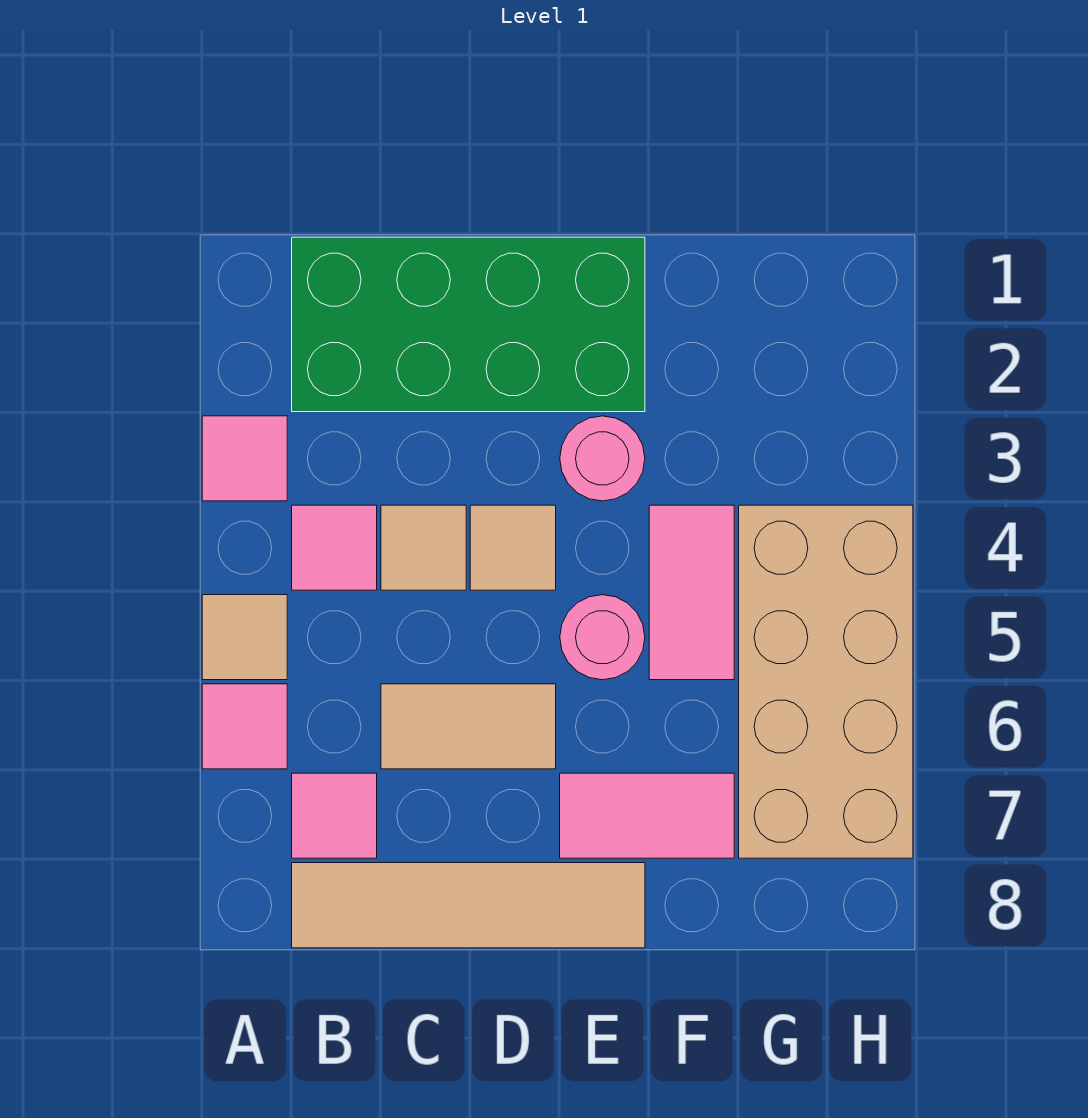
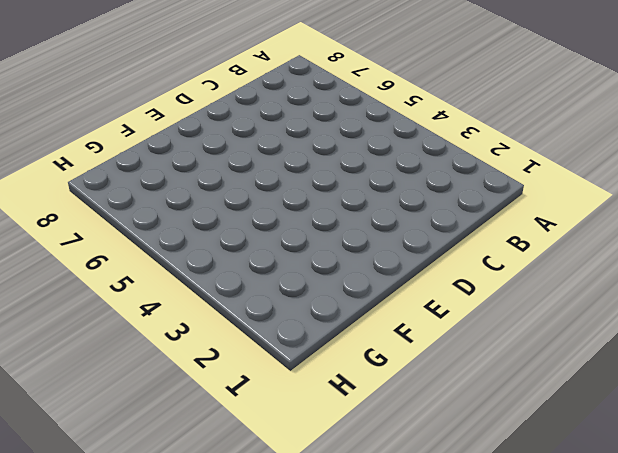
none -> pink 1x1 tile [202,416,287,501]
none -> tan 1x1 tile [202,595,287,680]
none -> pink 1x1 tile [202,684,287,769]

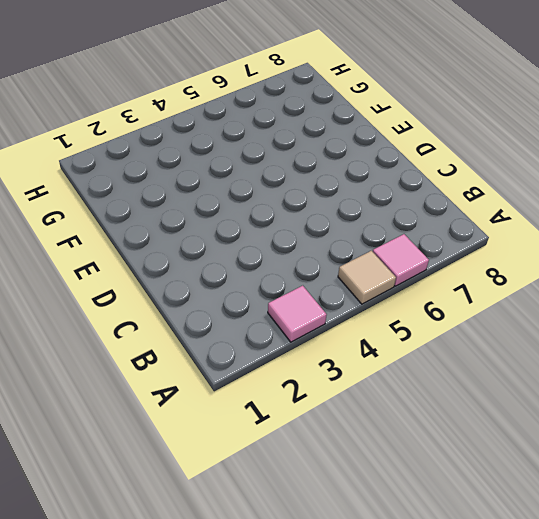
none -> green 2x4 brick [292,237,645,412]
none -> pink 1x1 tile [292,505,377,590]
none -> pink 1x1 tile [292,773,377,858]

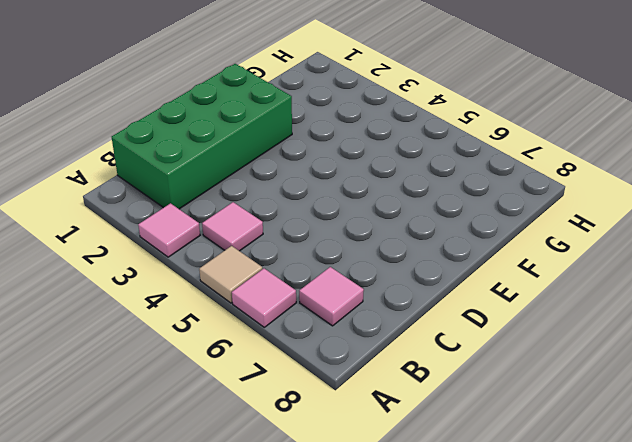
none -> tan 1x4 tile [292,863,645,948]
none -> tan 1x1 tile [381,505,466,590]
none -> tan 1x2 tile [381,684,556,769]

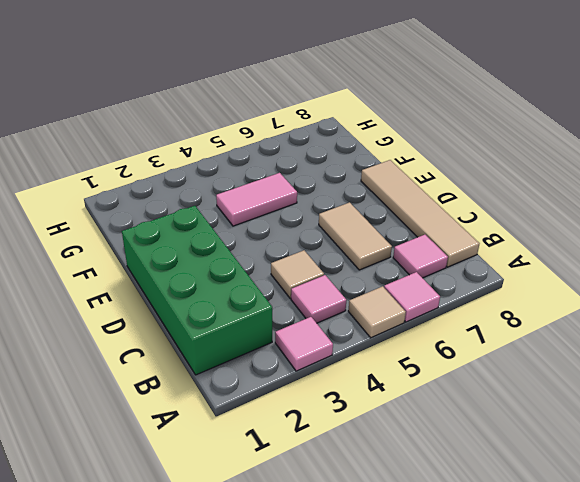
none -> tan 1x1 tile [470,505,556,590]
none -> pink 1x1 round brick [560,416,645,501]
none -> pink 1x1 round brick [560,595,645,680]

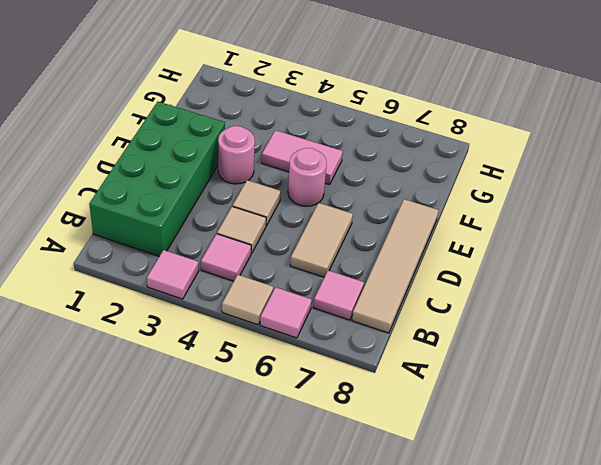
none -> pink 1x2 tile [560,773,734,858]
none -> tan 2x4 brick [739,505,913,858]

